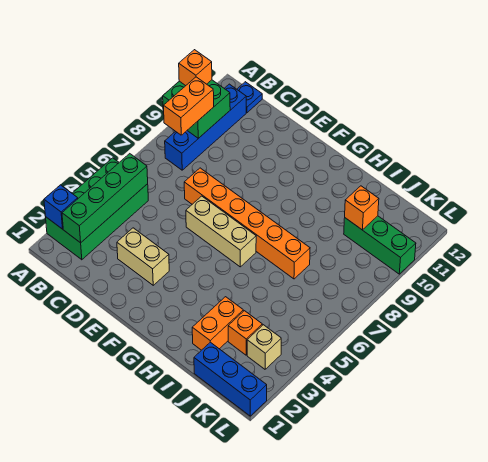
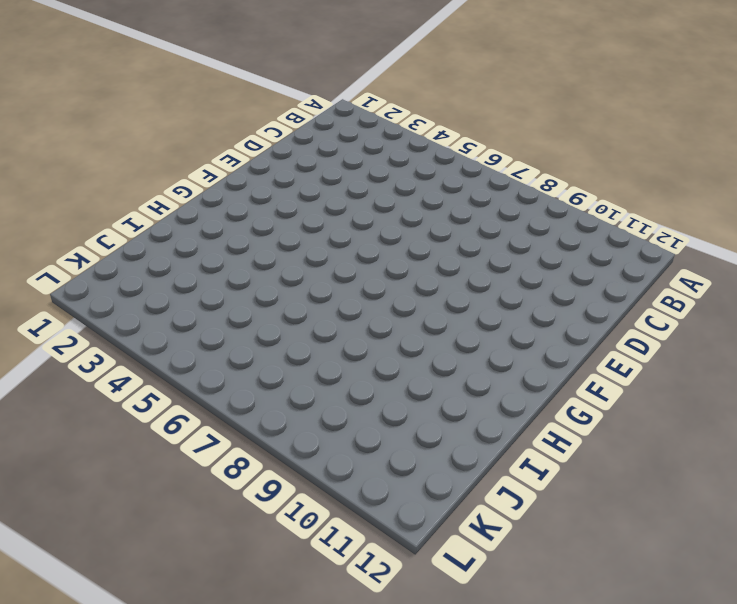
none -> green 2x4 brick [46,158,148,260]
none -> blue 1x4 brick [165,84,246,170]
none -> blue 1x1 plate [237,82,262,113]

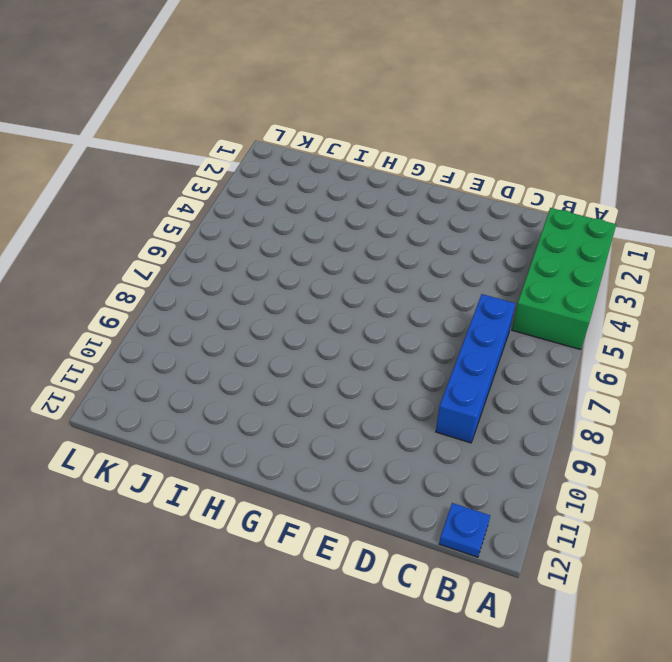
blue 1x4 brick [436,294,516,443] -> blue 1x4 brick moved to [165,84,246,170]
none -> tan 1x2 brick [117,228,169,285]
none -> orange 1x6 brick [184,168,310,279]
none -> tan 1x3 brick [186,196,256,267]

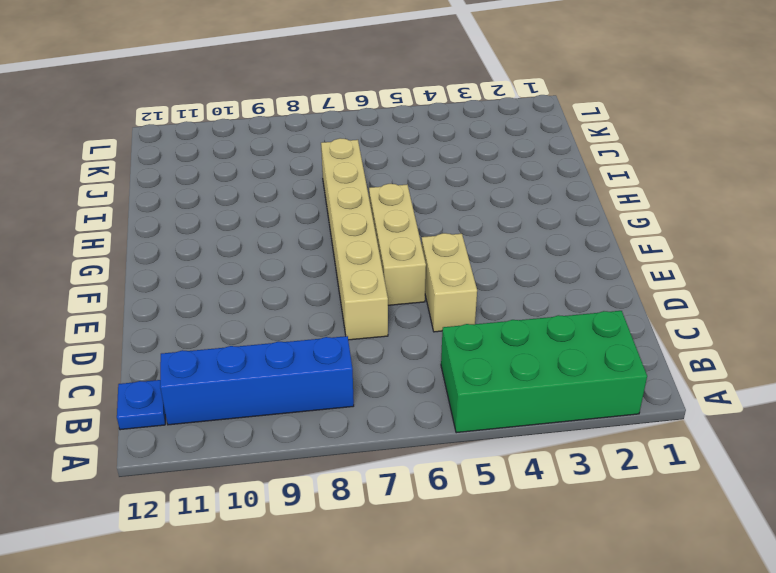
tan 1x2 brick [422,233,477,332] -> tan 1x2 brick moved to [117,228,169,285]
tan 1x6 brick [321,138,388,340] -> orange 1x6 brick [184,168,310,279]
none -> orange 1x2 brick [192,297,243,350]
none -> blue 1x3 brick [194,342,267,416]
none -> orange 1x1 brick [228,311,262,355]

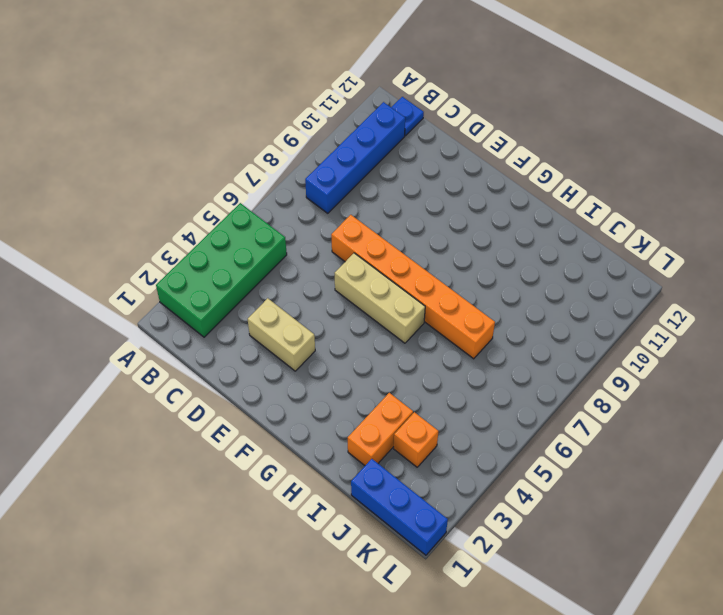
none -> green 1x3 brick [344,216,416,274]
none -> tan 1x1 brick [247,325,281,369]
none -> blue 1x1 brick [44,185,78,229]

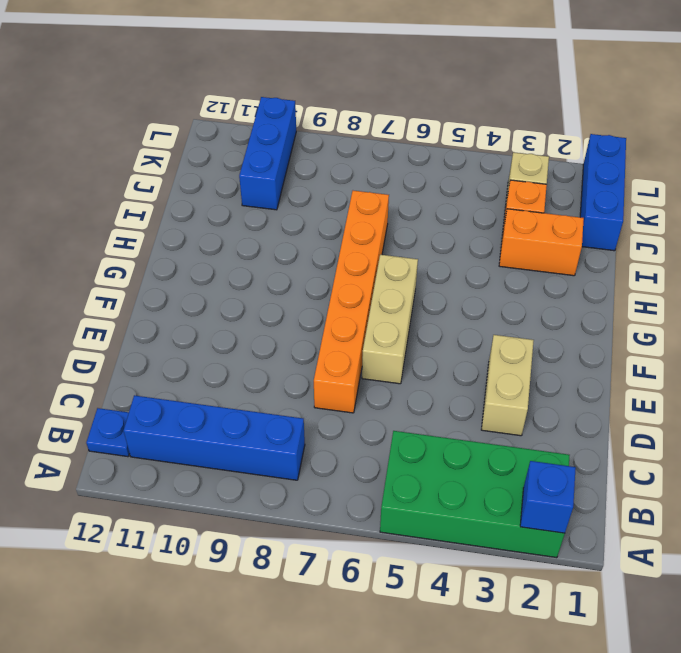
blue 1x3 brick [239,97,296,210] -> green 1x3 brick [344,216,416,274]
none -> green 2x2 brick [163,80,230,138]
none -> green 1x4 brick [62,154,148,243]
none -> orange 1x1 brick [345,186,379,230]

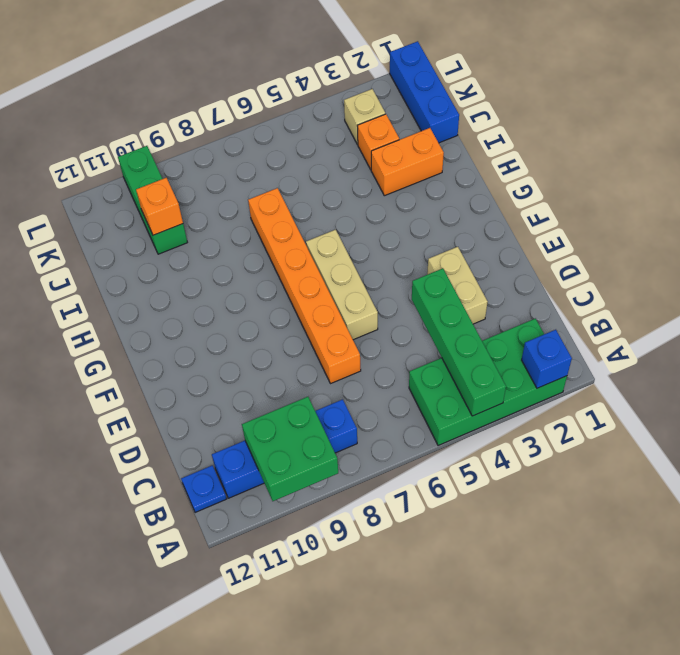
green 1x4 brick [412,268,506,416] -> green 1x4 brick turned to [62,154,148,243]
none -> orange 1x1 brick [179,50,212,86]
none -> orange 1x2 brick [164,77,214,135]

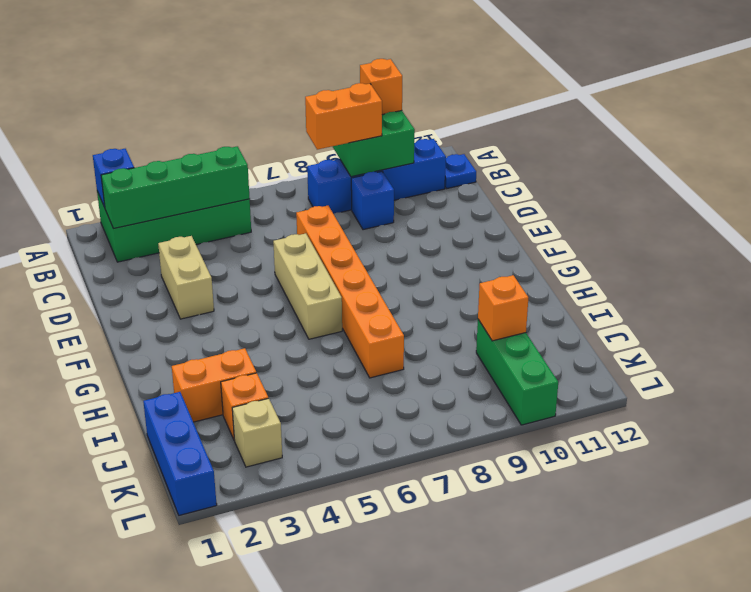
blue 1x1 brick [351,171,394,230] -> none

